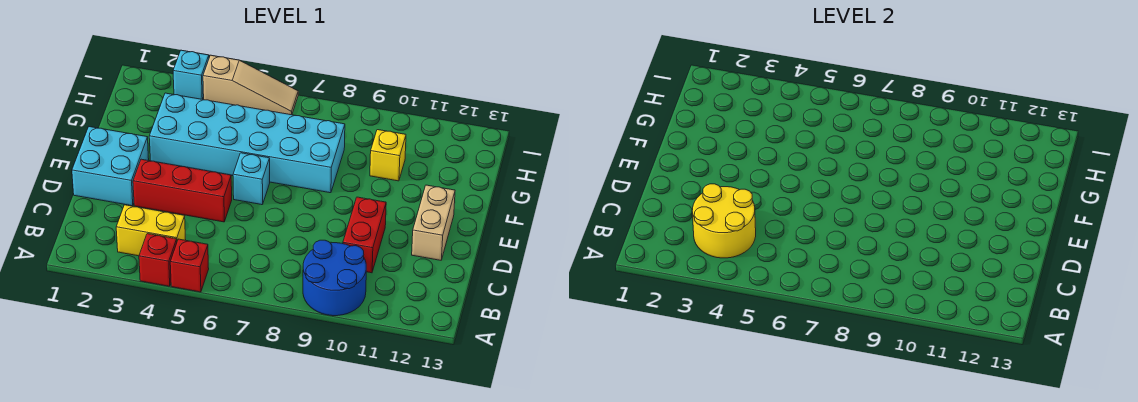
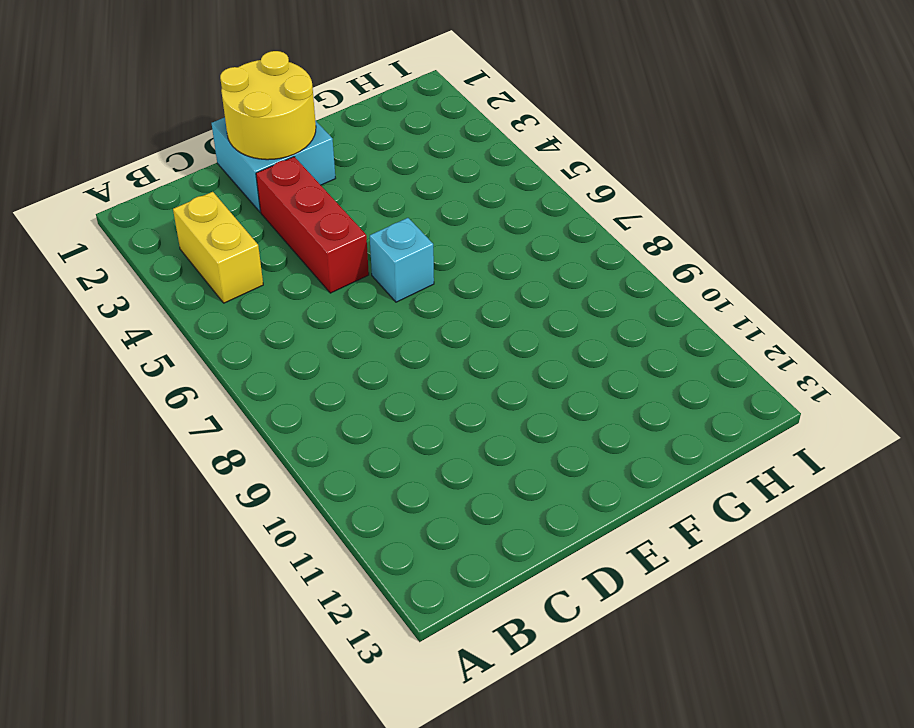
yellow 2x2 round brick [220,51,316,160] -> yellow 2x2 round brick moved to [692,184,756,258]
none -> red 1x1 brick [139,234,177,286]
none -> red 1x1 brick [170,239,209,292]
none -> blue 2x2 round brick [303,240,366,316]

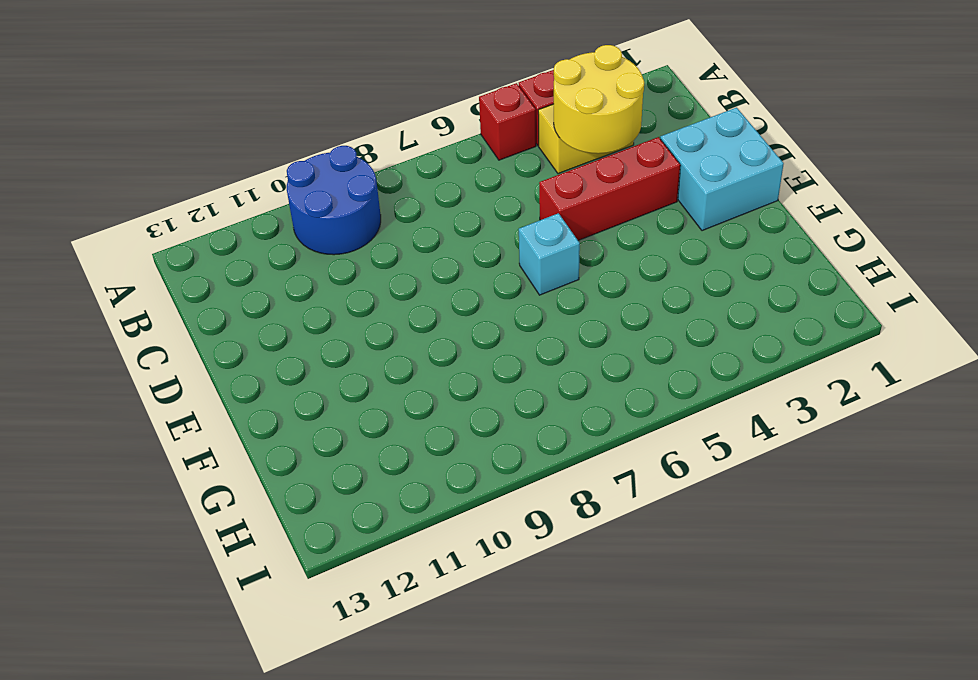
none -> red 1x2 brick [343,197,386,273]
none -> tan 1x2 brick [412,185,455,260]
none -> cyan 2x6 brick [149,93,345,193]

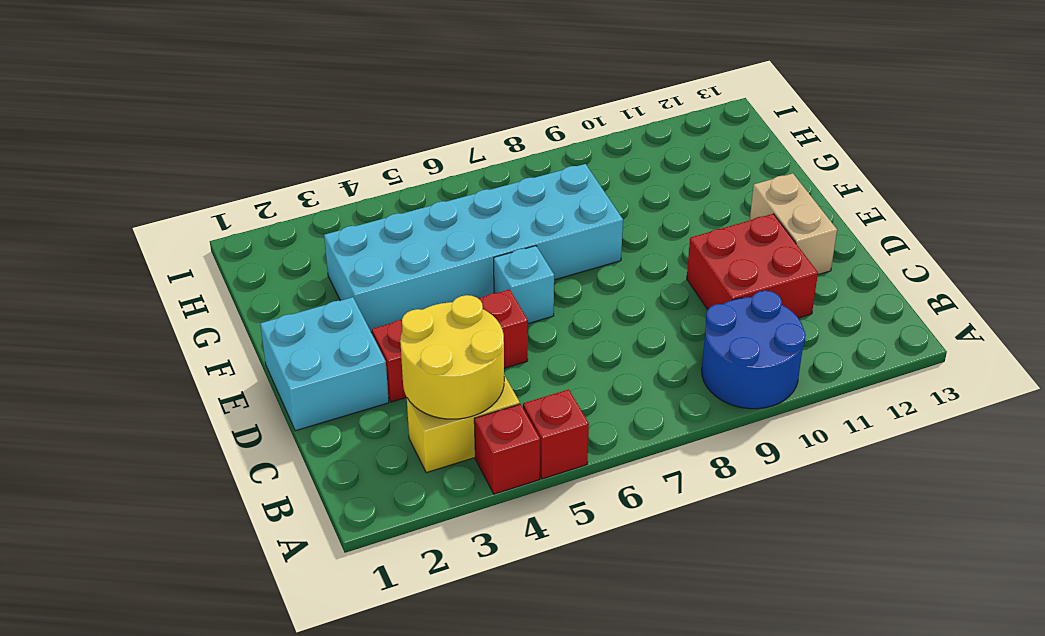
red 2x2 brick [687,214,818,318] -> red 1x2 brick [343,197,386,273]
none -> yellow 1x1 brick [370,130,406,181]
none -> cyan 1x1 brick [173,50,209,99]
none -> tan 1x3 slope [203,55,298,115]

